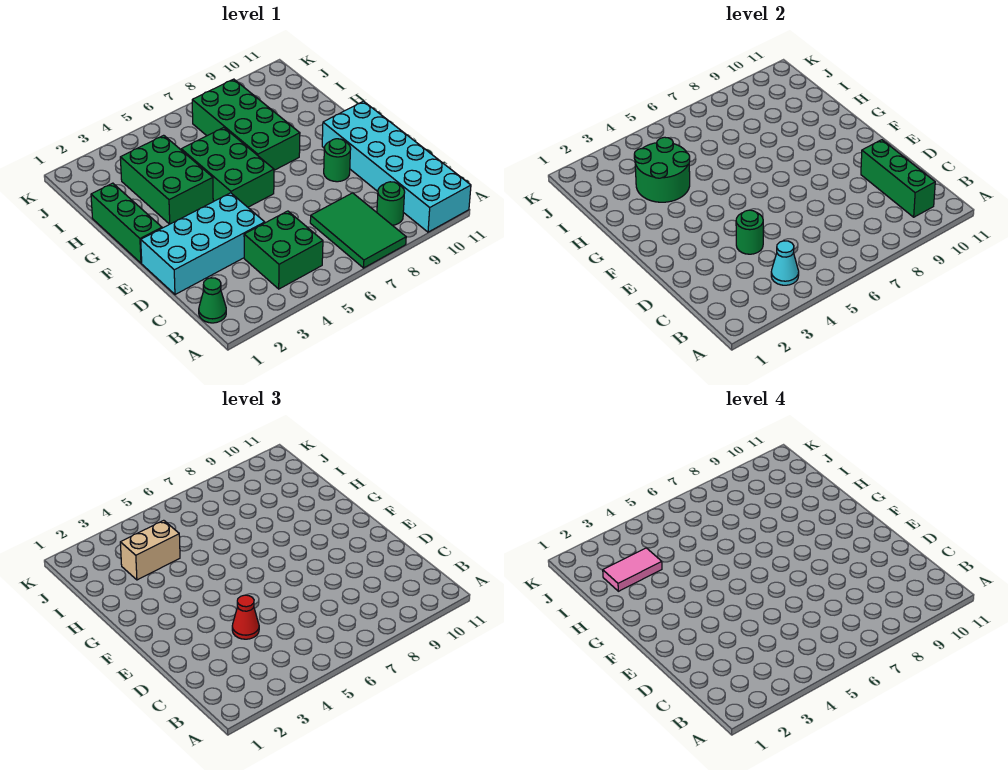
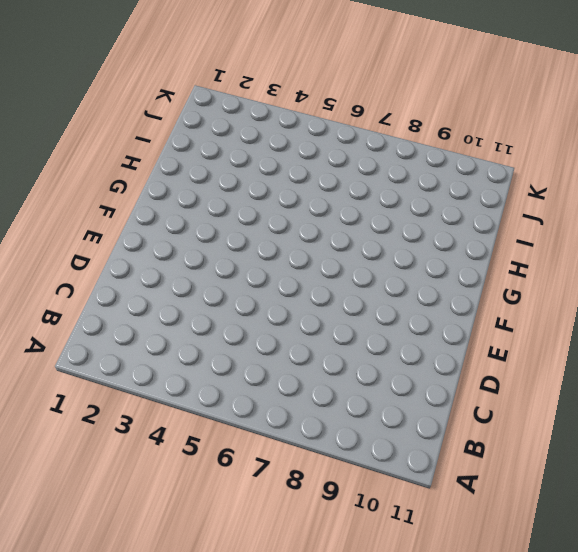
none -> green 2x3 tile [310,193,406,268]
none -> cyan 2x6 brick [322,101,471,232]
none -> green 1x1 cone [199,278,226,323]

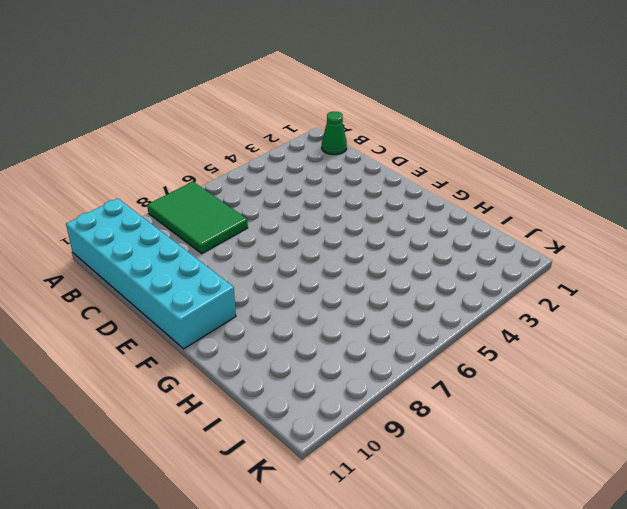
none -> green 2x2 brick [244,211,323,289]
none -> green 1x1 round brick [377,182,405,225]
none -> cyan 2x4 brick [141,193,265,295]

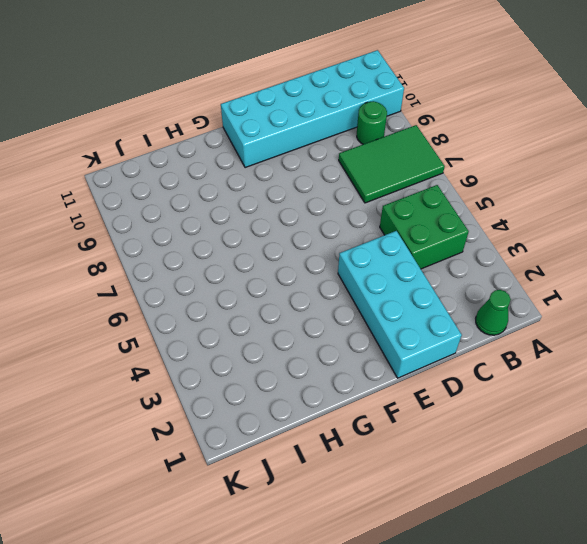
none -> green 1x1 round brick [324,139,351,182]
none -> green 1x3 brick [91,183,162,263]
none -> green 2x3 brick [181,128,274,207]

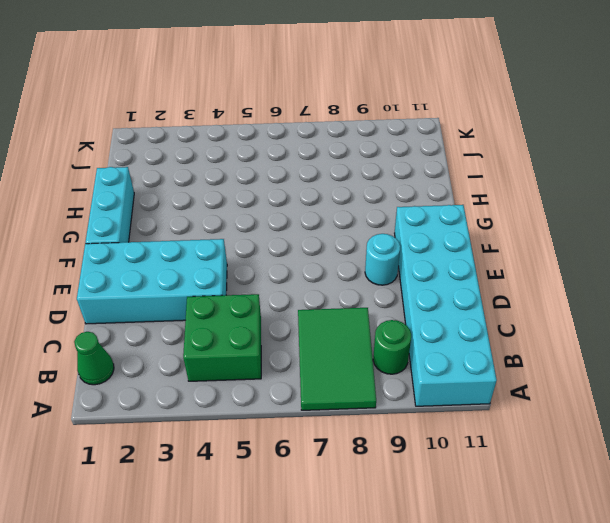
cyan 1x1 round brick [365,234,400,285] -> green 1x1 round brick [324,139,351,182]
cyan 1x3 brick [86,167,134,244] -> green 1x3 brick [91,183,162,263]
none -> green 2x3 brick [181,128,274,207]
none -> green 2x3 brick [120,135,213,224]
none -> green 2x4 brick [192,79,300,170]

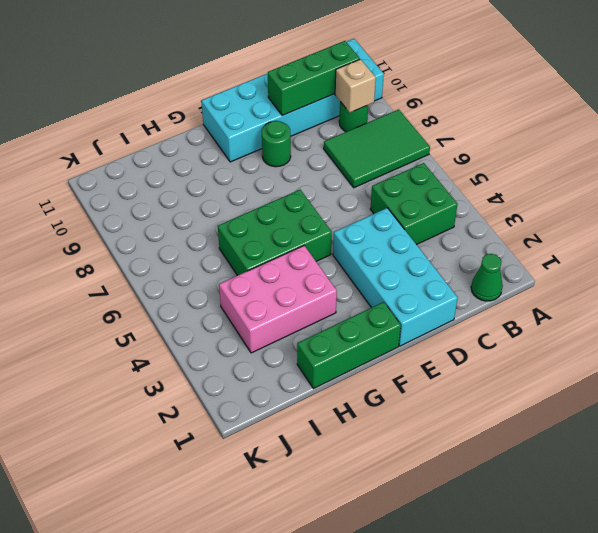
tan 1x1 brick [335,59,376,112] -> none
pink 2x3 brick [219,246,337,353] -> green 2x3 brick [120,135,213,224]
none -> green 2x4 brick [192,79,300,170]
none -> cyan 1x1 cone [771,241,799,285]
none -> green 1x1 round brick [736,210,763,254]

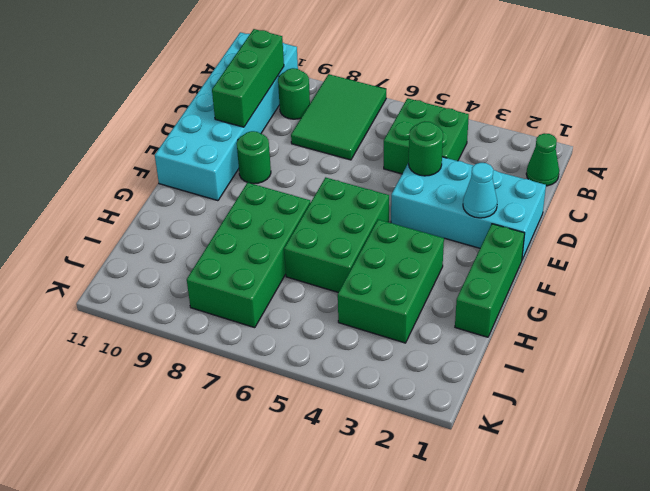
cyan 1x1 cone [463,163,497,218] -> cyan 1x1 cone moved to [771,241,799,285]
none -> green 2x2 round brick [634,137,690,202]
none -> red 1x1 cone [232,595,259,639]
none -> tan 1x2 brick [120,520,180,580]

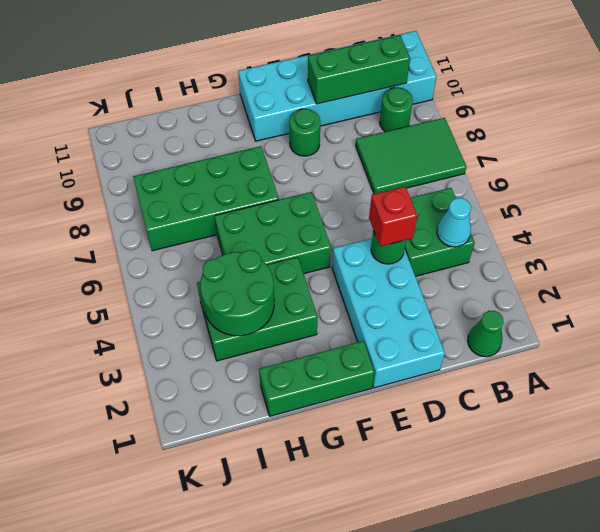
red 1x1 brick [369,187,417,246] -> red 1x1 cone [232,595,259,639]
none -> tan 1x2 brick [120,520,180,580]
none -> pink 1x2 tile [603,548,662,591]

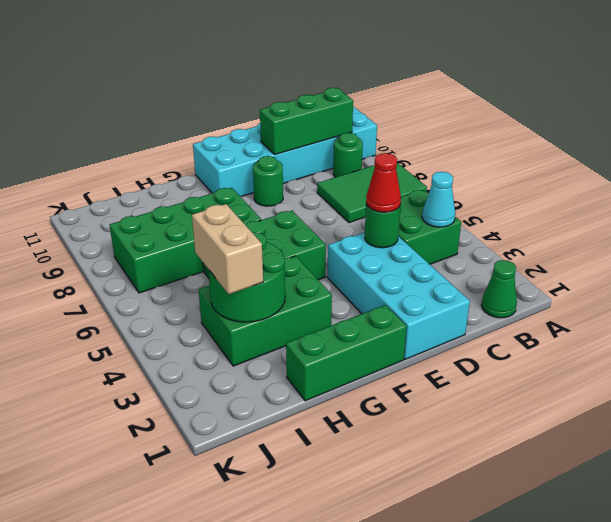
none -> pink 1x2 tile [603,548,662,591]

